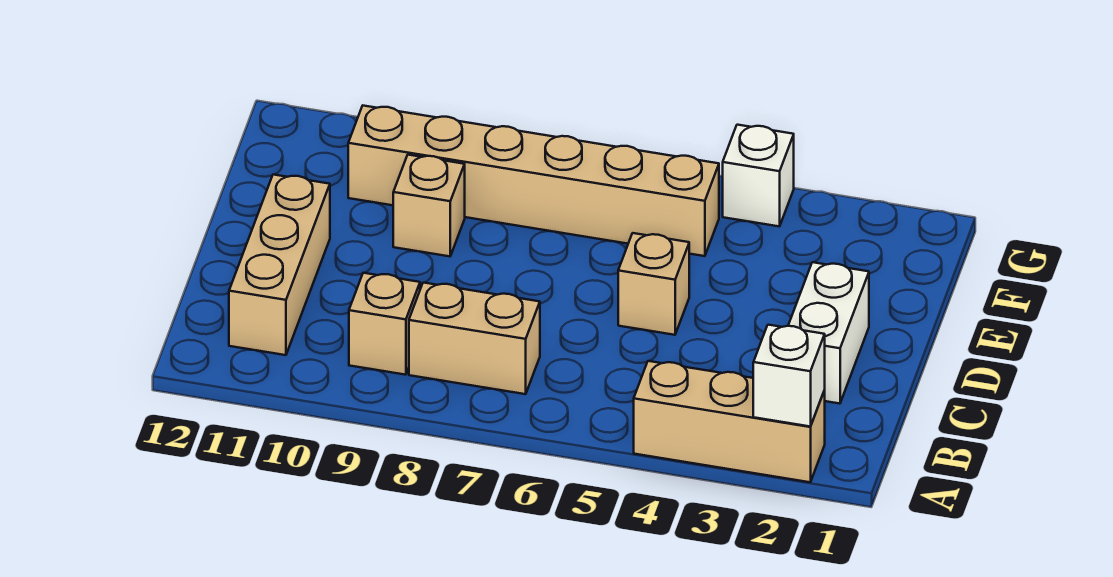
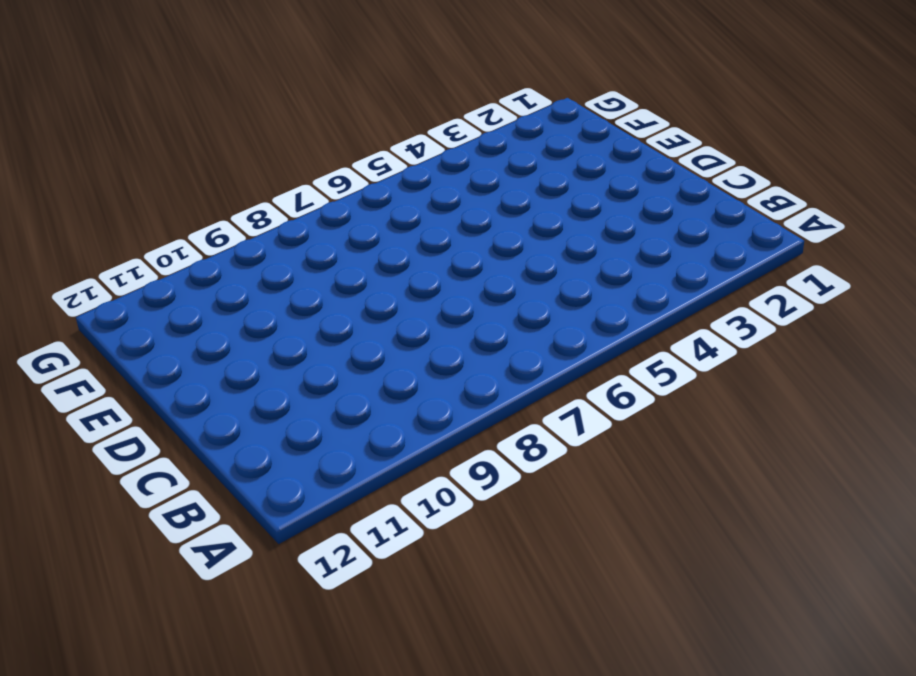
none -> tan 1x3 brick [634,361,825,482]
none -> tan 1x2 brick [409,283,540,394]

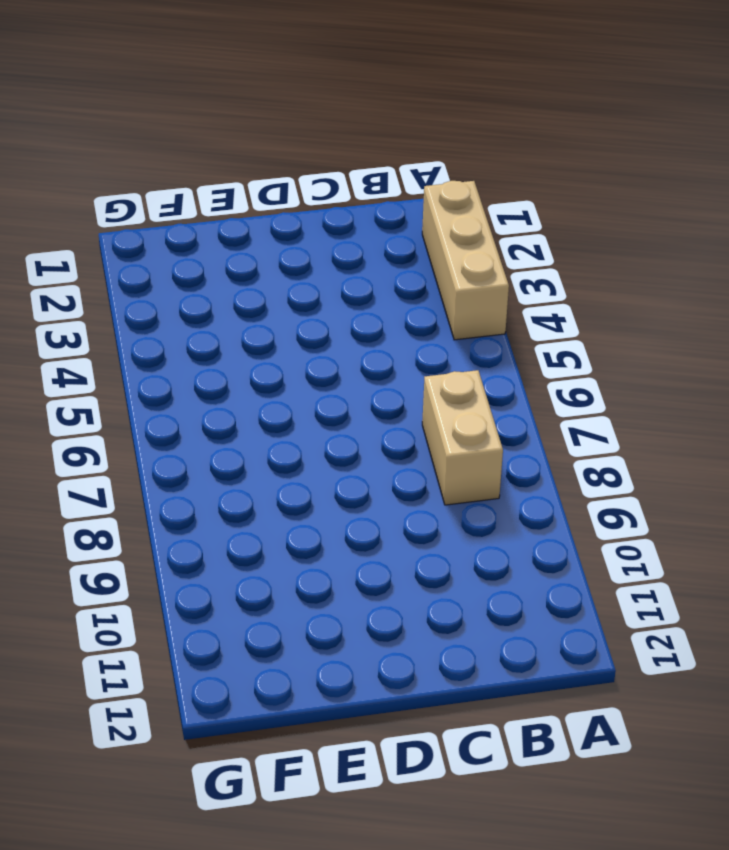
none -> tan 1x1 brick [349,273,420,375]
none -> tan 1x3 brick [229,175,330,355]

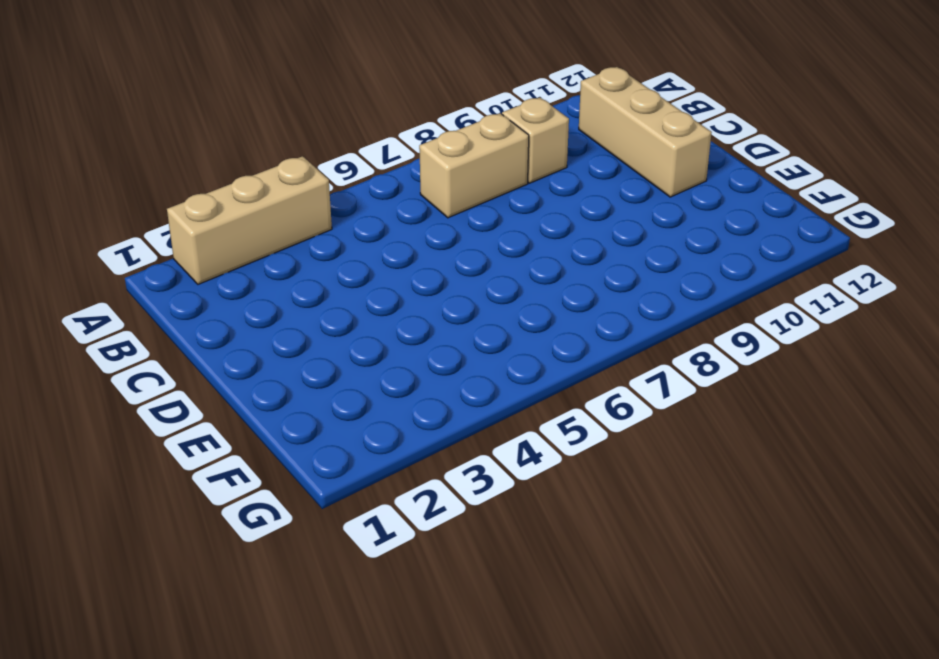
none -> white 1x2 brick [788,262,869,404]
none -> tan 1x1 brick [618,233,689,335]

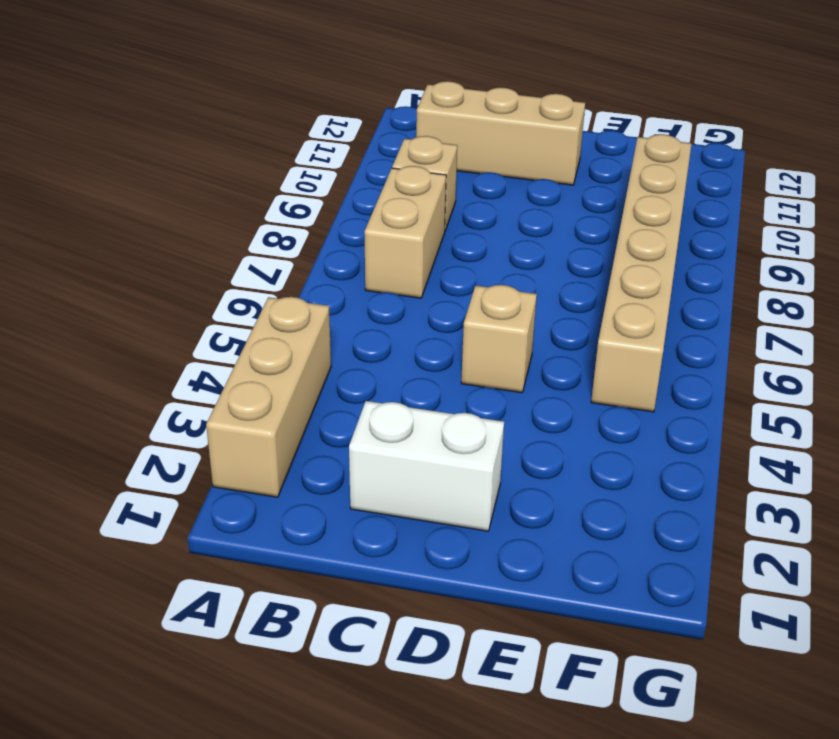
none -> tan 1x1 brick [393,155,465,256]
none -> white 1x1 brick [723,125,794,226]

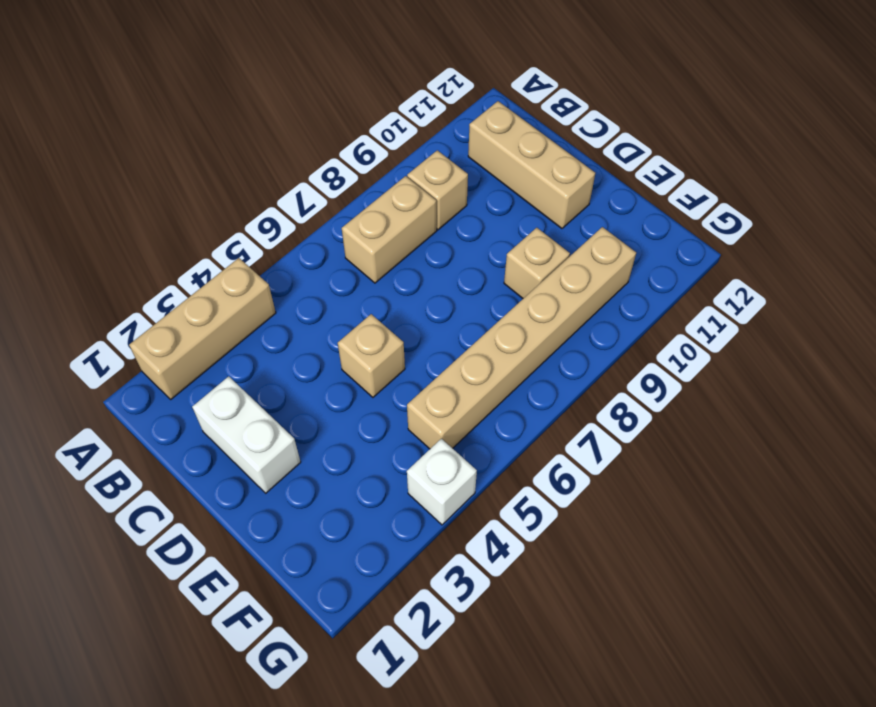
none -> white 1x1 brick [753,325,825,427]

